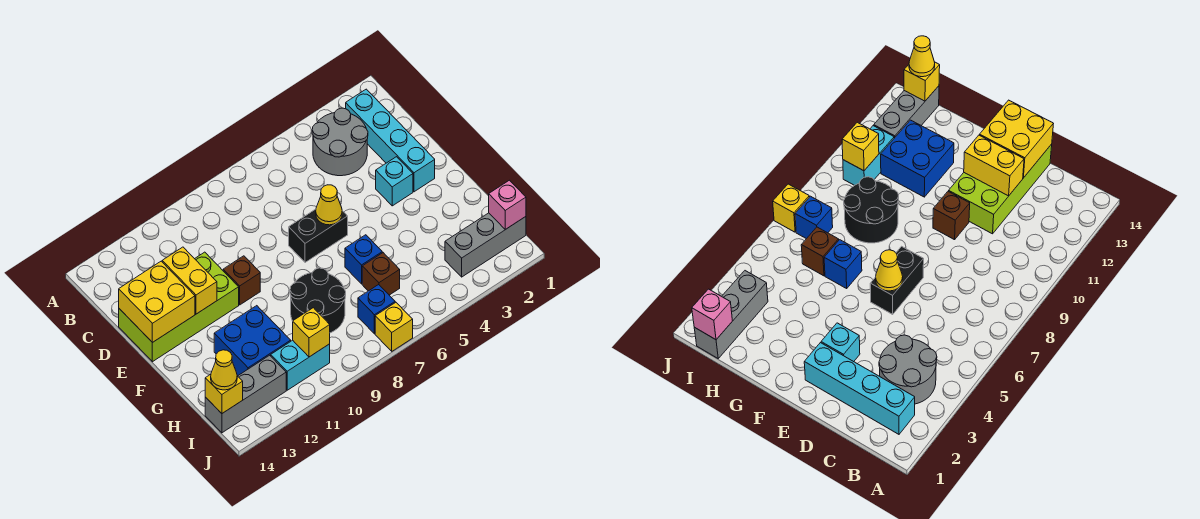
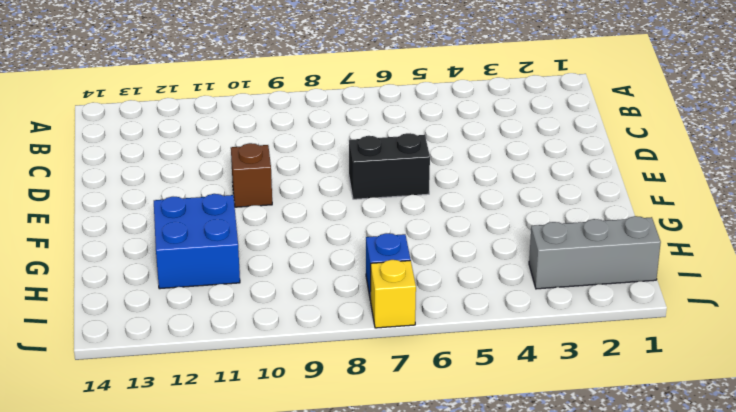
none -> cyan 1x4 brick [346,89,435,192]
none -> grey 2x2 round brick [312,108,368,176]
none -> lime 2x4 brick [119,252,239,362]

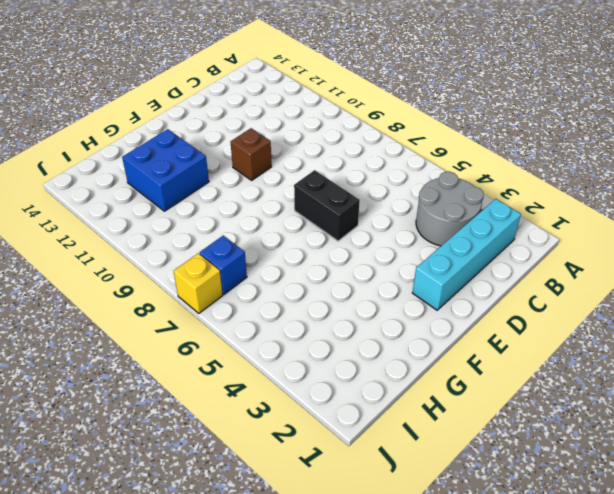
none -> lime 2x4 brick [119,252,239,362]
none -> cyan 1x1 brick [376,157,413,206]
none -> blue 1x1 brick [345,235,382,284]

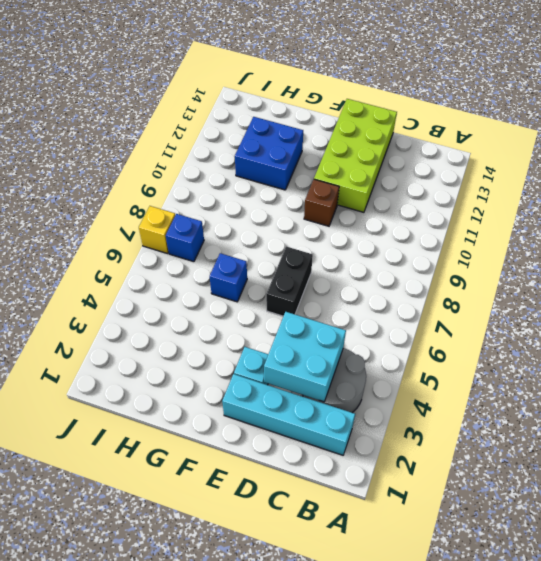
cyan 2x2 brick [264,312,346,402] -> none
none -> black 2x2 round brick [290,268,346,333]
none -> brown 1x1 brick [362,253,400,295]
none -> grey 1x3 brick [445,213,526,277]

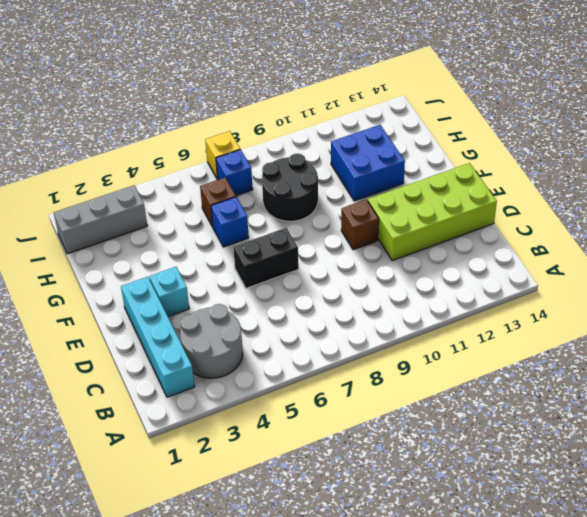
none -> cyan 1x2 brick [271,340,330,390]
none -> grey 1x3 brick [205,355,286,433]
none -> yellow 1x2 brick [162,247,217,314]

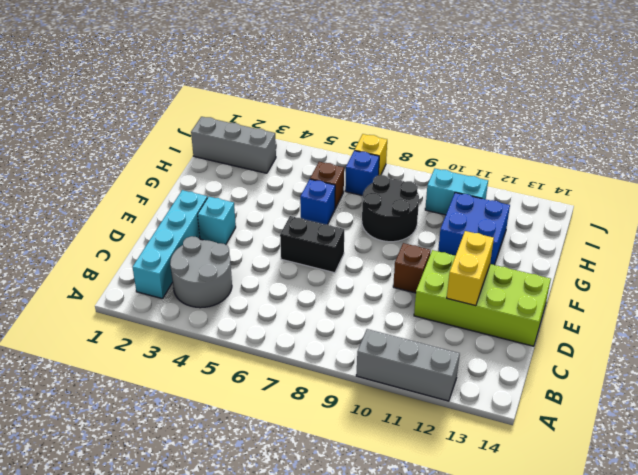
grey 1x3 brick [356,329,460,401] -> grey 1x3 brick moved to [205,355,286,433]
none -> yellow 2x2 brick [119,261,195,343]
none -> yellow 1x1 cone [316,185,342,225]
none -> pink 1x1 brick [489,180,526,230]

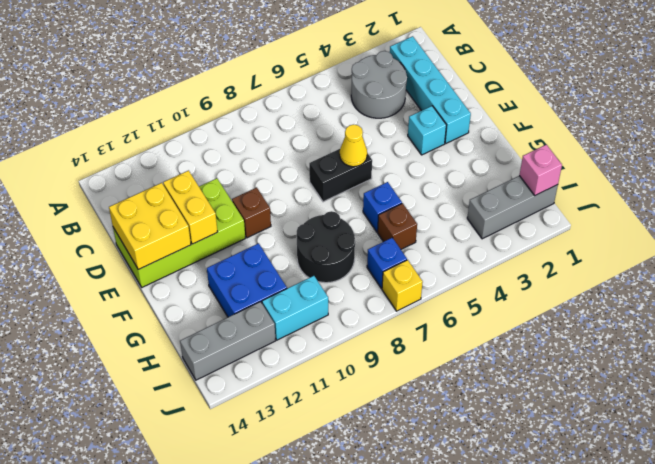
none -> yellow 1x1 brick [293,308,330,357]
none -> yellow 1x1 brick [205,374,243,413]
none -> yellow 1x1 cone [211,350,237,390]

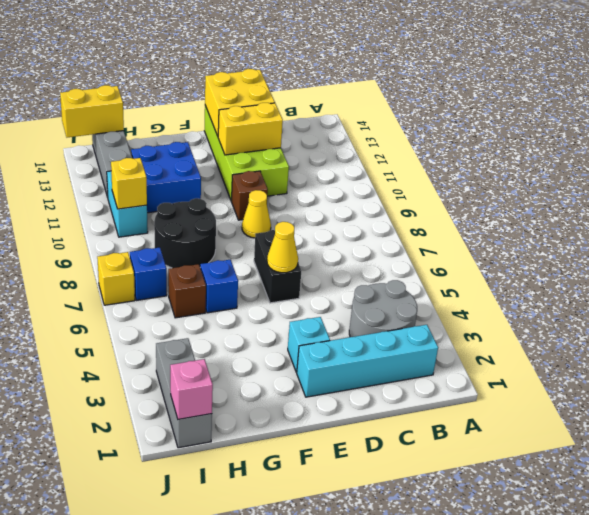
yellow 1x1 cone [242,190,271,238] -> yellow 1x1 cone moved to [211,350,237,390]
yellow 1x2 brick [60,85,124,137] -> yellow 1x1 brick [205,374,243,413]

